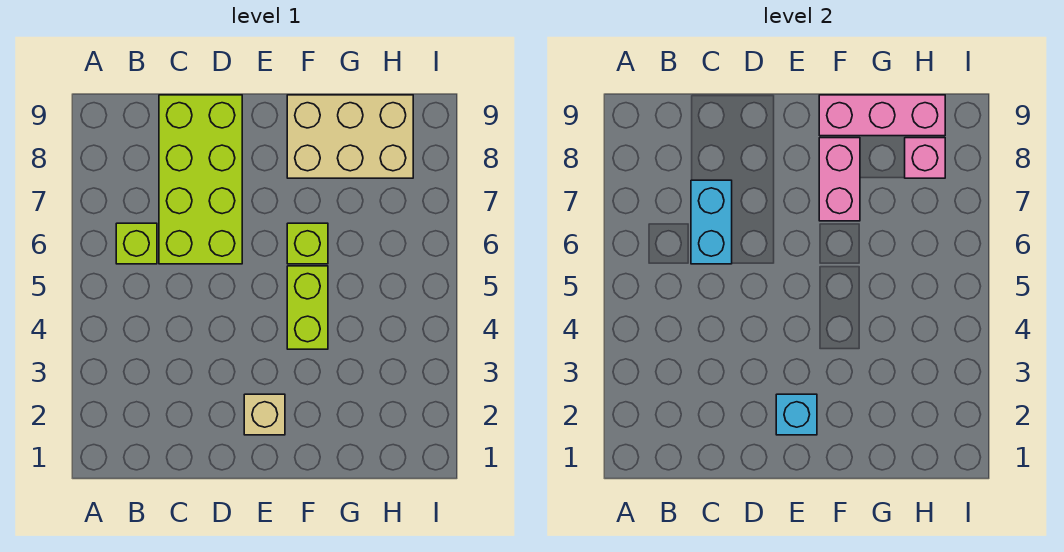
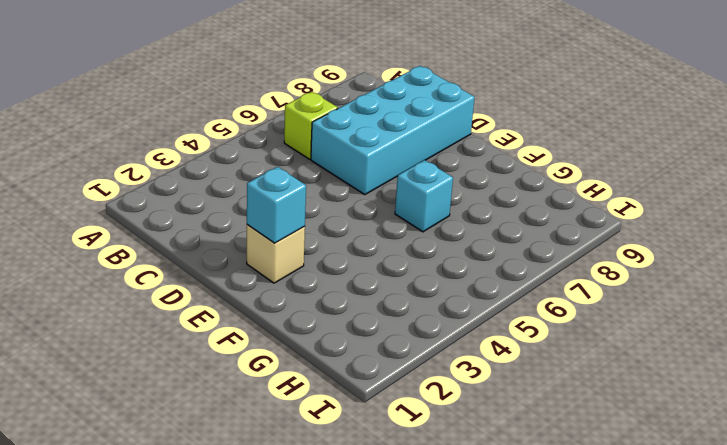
cyan 2x4 brick [311,66,475,195] -> lime 2x4 brick [159,95,242,264]
cyan 1x1 brick [395,160,453,232] -> lime 1x1 brick [287,223,328,264]
none -> lime 1x2 brick [287,266,328,349]
none -> tan 2x3 brick [287,95,413,178]

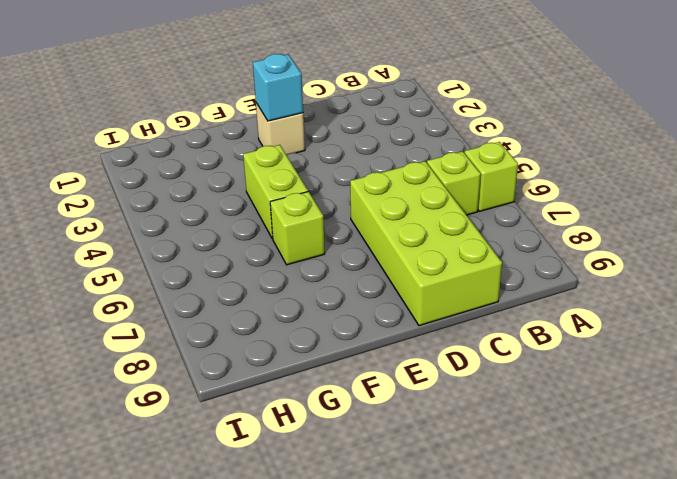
lime 1x1 brick [464,142,518,211] -> none
none -> tan 2x3 brick [287,95,413,178]
none -> cyan 1x2 brick [691,180,732,264]

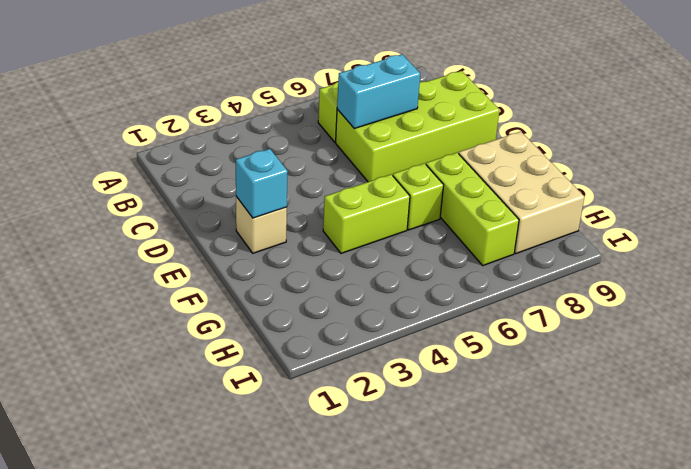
lime 1x3 brick [426,153,519,266] -> none
none -> pink 1x2 brick [819,138,860,221]
none -> pink 1x3 brick [819,95,945,136]

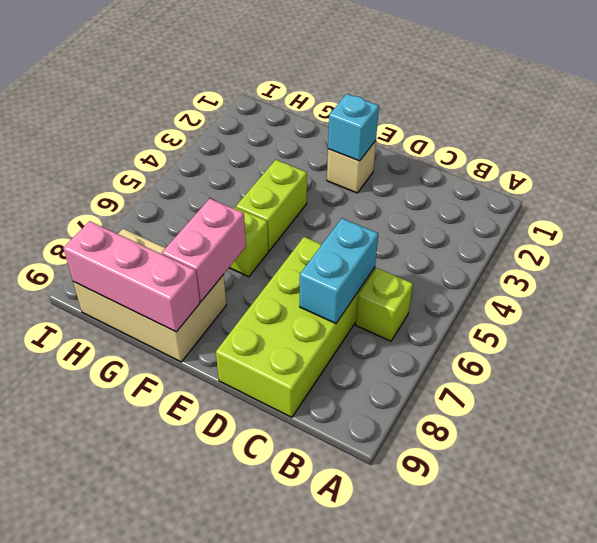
none -> pink 1x1 brick [905,138,945,178]

